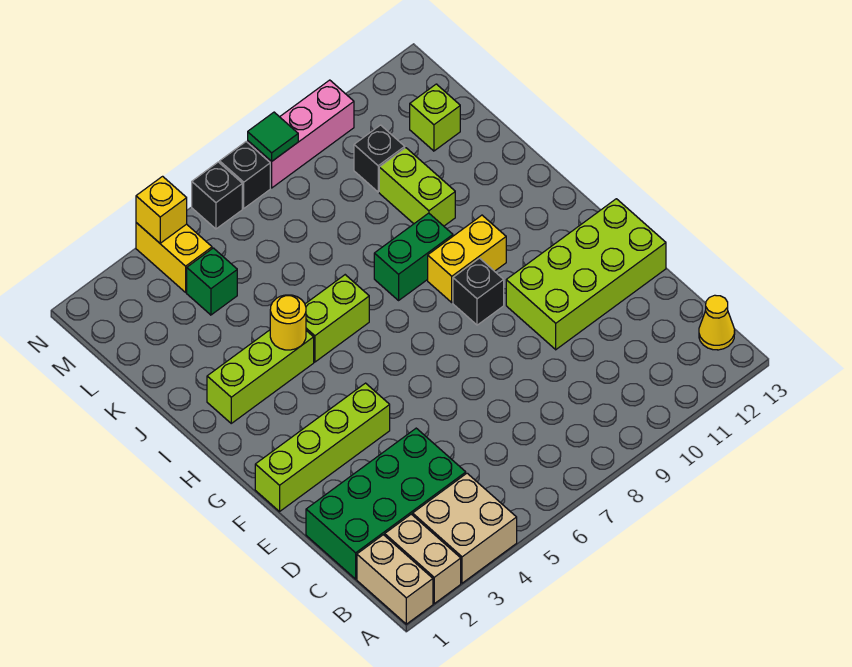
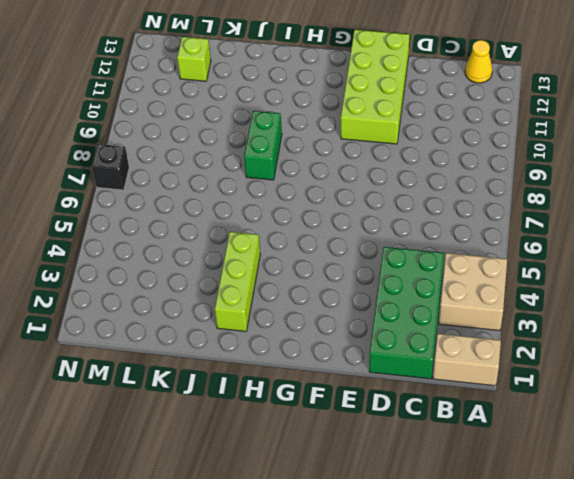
none -> tan 1x2 brick [385,514,461,604]
none -> lime 1x4 brick [255,383,390,512]
none -> black 1x1 brick [453,258,504,325]

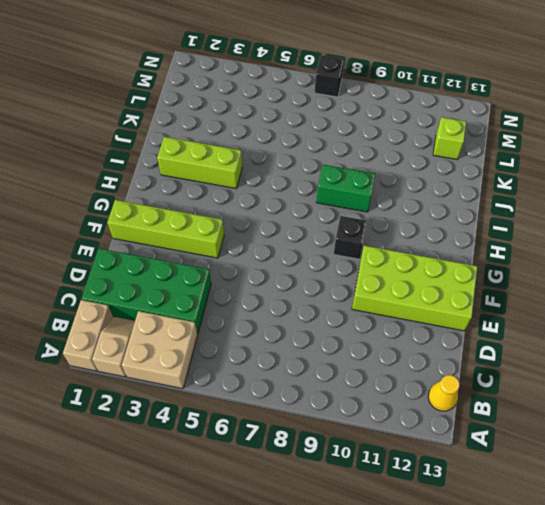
tan 1x2 slope [92,317,135,377] -> tan 1x2 brick [385,514,461,604]
none -> yellow 1x2 brick [428,215,506,302]
none -> lime 1x2 brick [305,275,369,362]
none -> lime 1x2 brick [379,148,455,226]

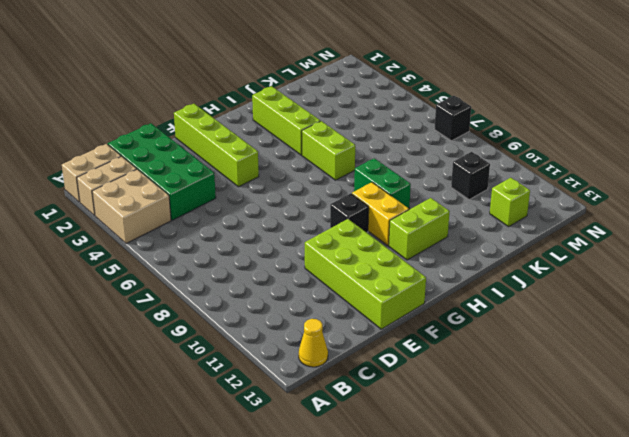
lime 1x2 brick [389,198,450,260] -> lime 1x2 brick moved to [379,148,455,226]
none -> green 1x1 brick [187,248,237,315]
none -> yellow 1x2 brick [136,223,212,292]
none -> black 1x1 brick [192,162,242,229]

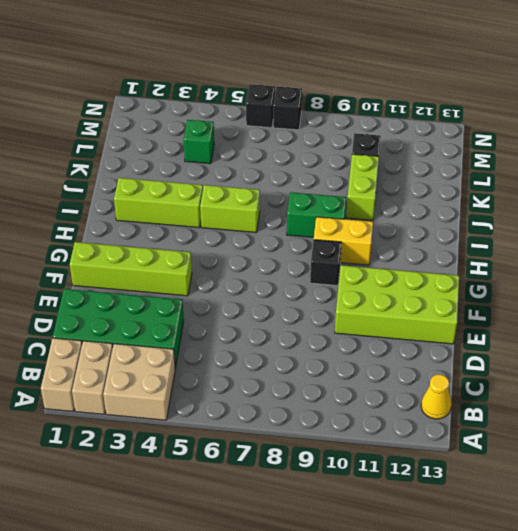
none -> lime 1x1 brick [410,84,460,151]
none -> yellow 1x2 brick [136,223,212,292]
none -> pink 1x3 brick [248,80,354,188]

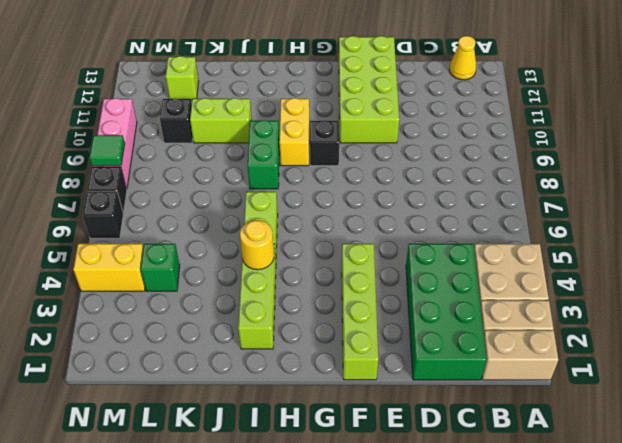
none -> yellow 1x1 brick [136,176,187,243]

